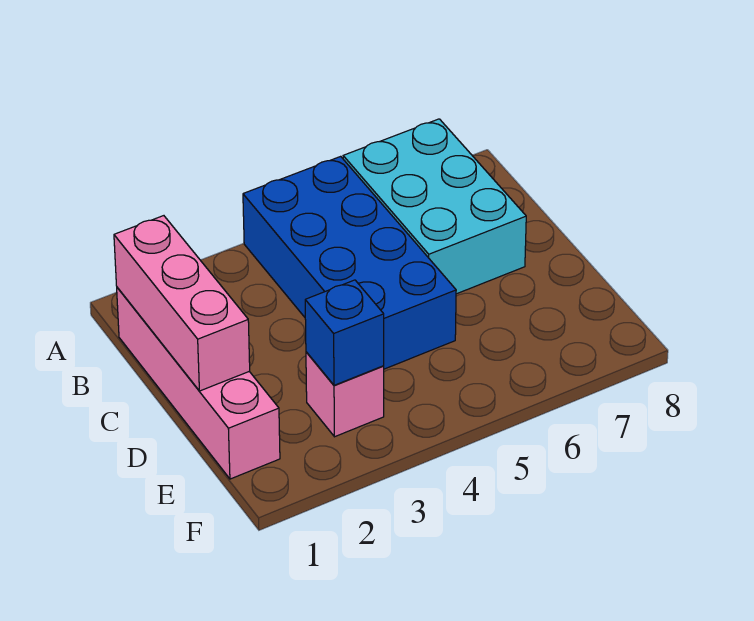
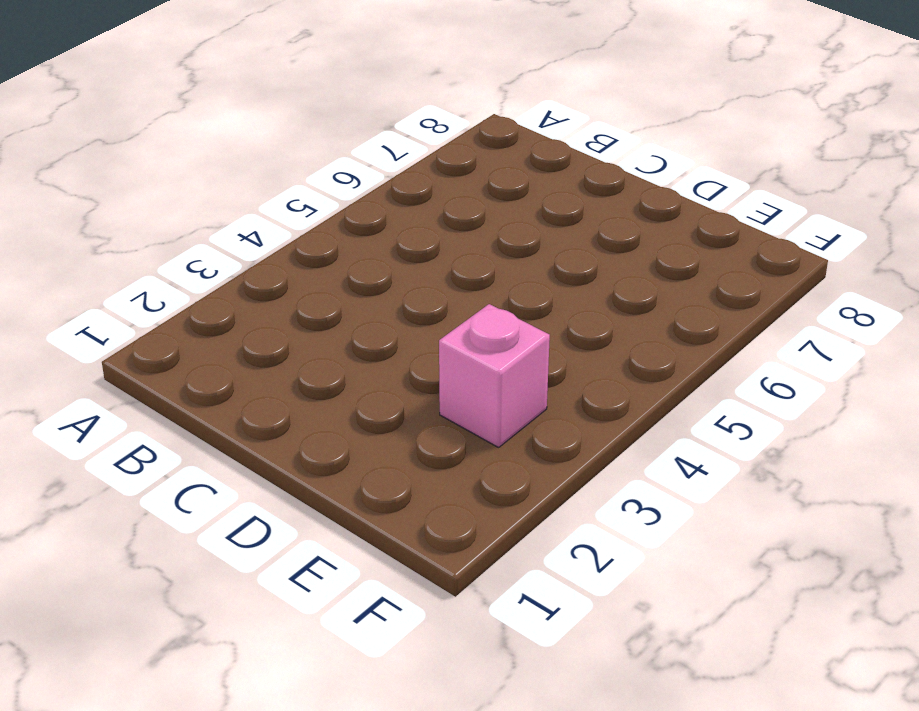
none -> blue 2x4 brick [243,156,456,369]
none -> cyan 2x3 brick [343,119,526,294]

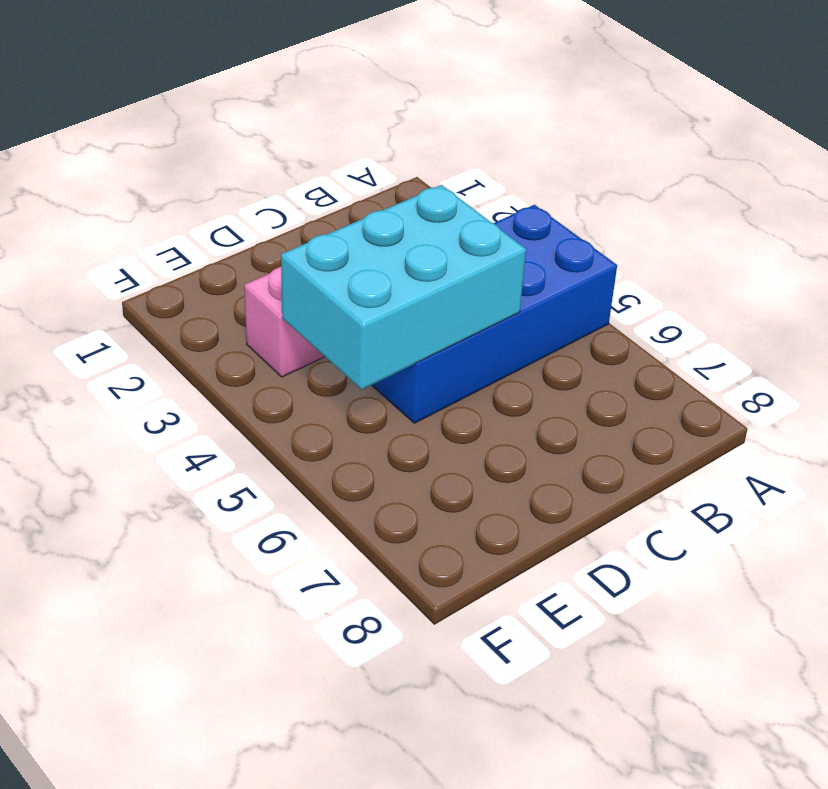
cyan 2x3 brick [281,185,526,389] -> cyan 2x3 brick moved to [343,119,526,294]
none -> pink 1x4 brick [117,288,280,479]
none -> pink 1x3 brick [114,216,250,391]

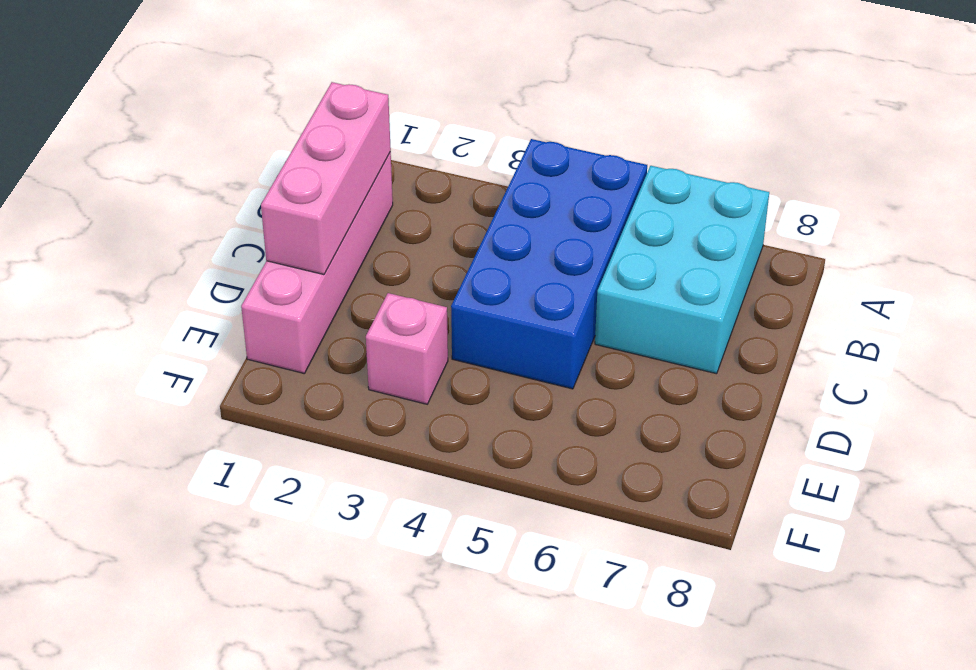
none -> blue 1x1 brick [305,280,384,385]

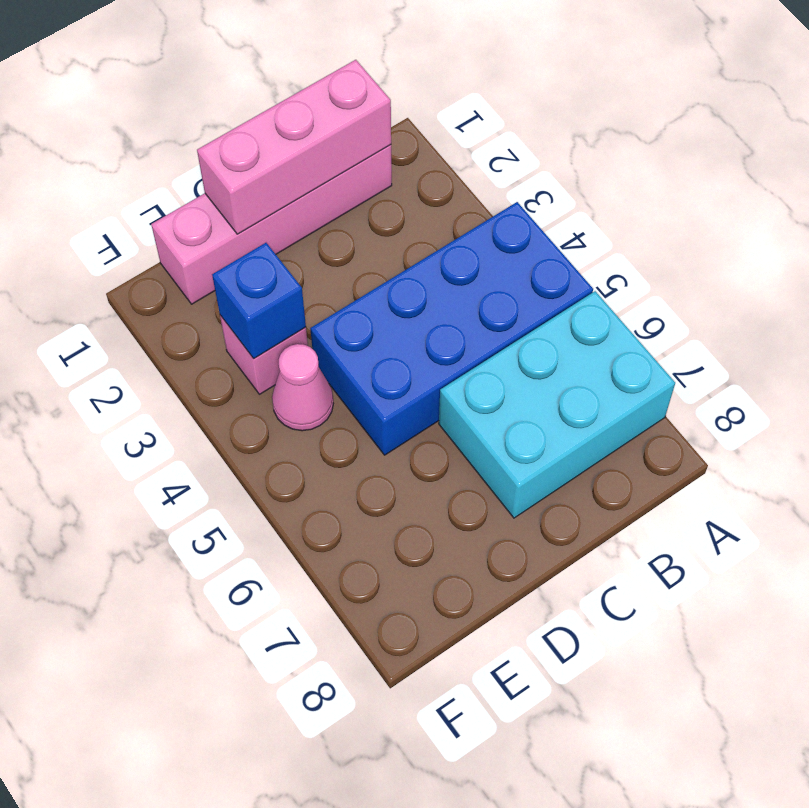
pink 1x1 cone [272,344,333,431] -> none

